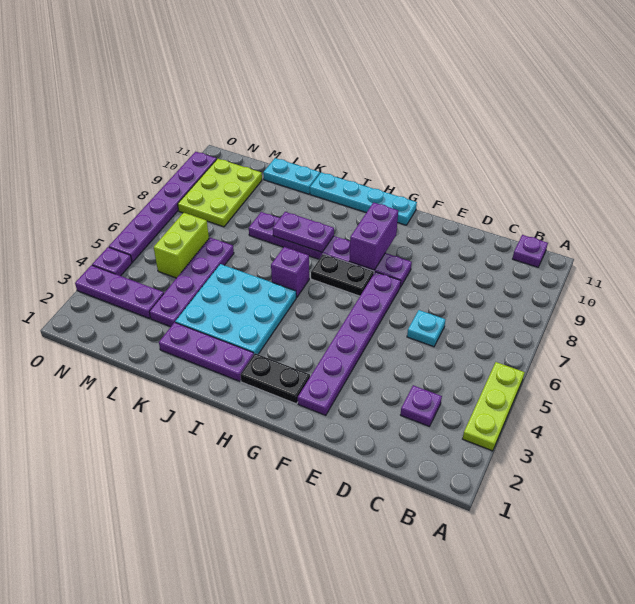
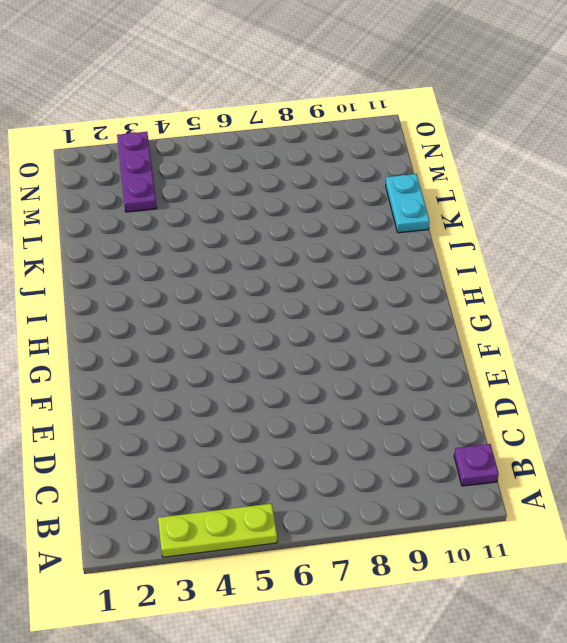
none -> purple 1x1 plate [401,385,442,426]
none -> cyan 1x1 plate [407,310,446,347]
none -> purple 1x6 plate [298,272,401,415]

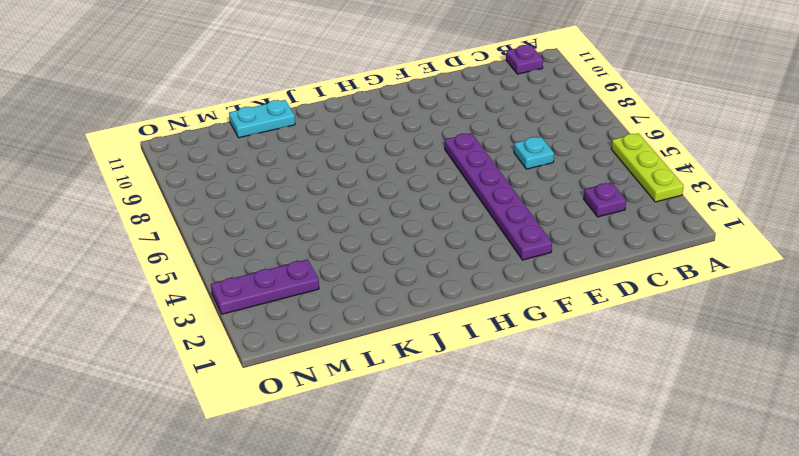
none -> purple 1x6 plate [249,212,412,287]
none -> black 1x2 plate [240,353,310,404]
none -> black 1x2 plate [311,254,374,296]

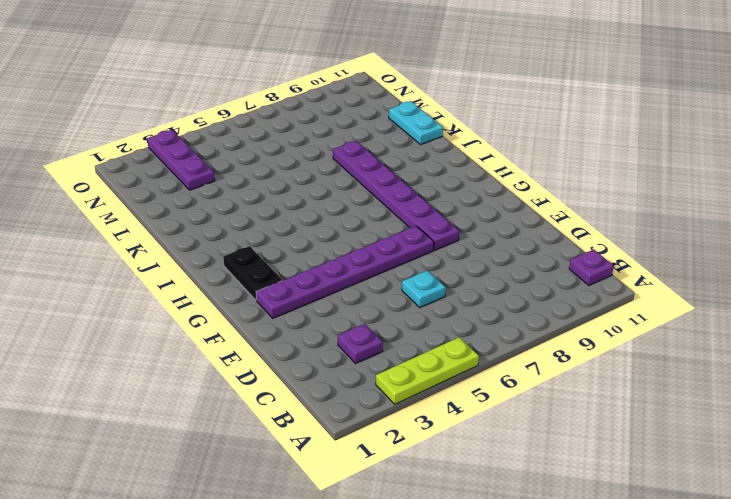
none -> black 1x2 plate [311,254,374,296]
none -> cyan 1x4 plate [310,172,417,225]
none -> purple 1x3 plate [159,322,254,381]

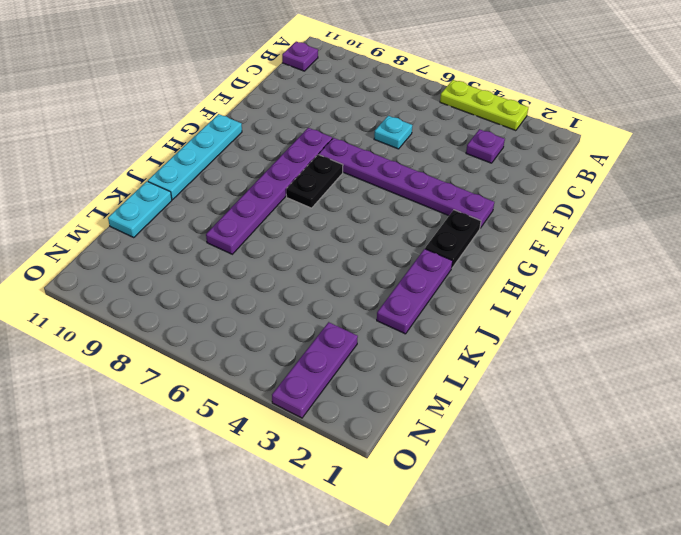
none -> cyan 3x3 plate [175,264,296,354]
none -> purple 1x1 brick [271,247,309,298]
none -> purple 1x4 plate [150,238,234,327]

